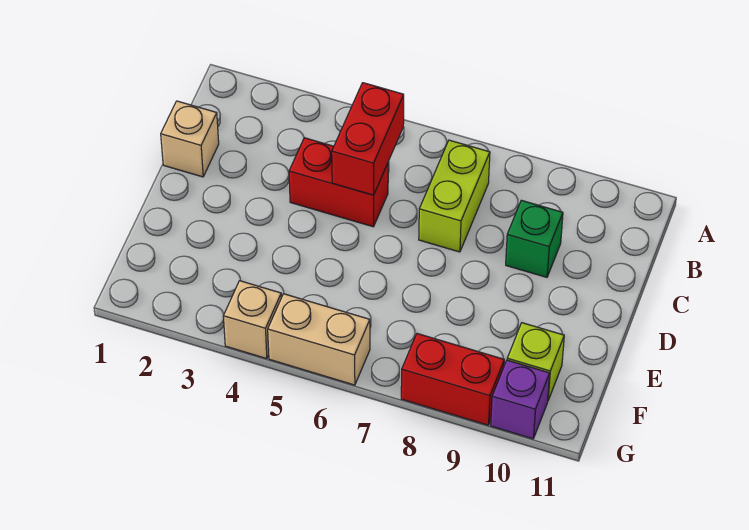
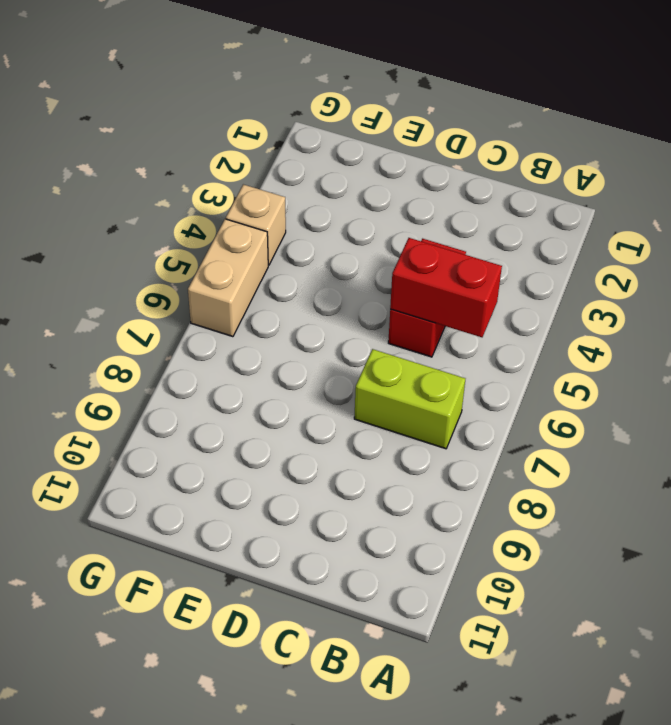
none -> tan 1x1 brick [161,101,219,177]
none -> green 1x1 brick [506,200,563,277]

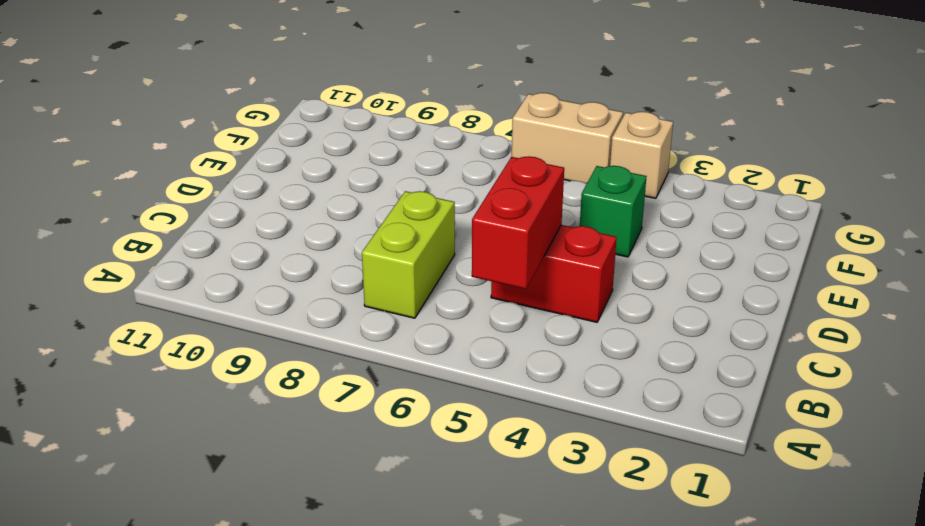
green 1x1 brick [580,166,647,257] -> green 1x1 brick moved to [506,200,563,277]
none -> tan 1x1 brick [161,101,219,177]
none -> lime 1x1 brick [507,323,564,400]

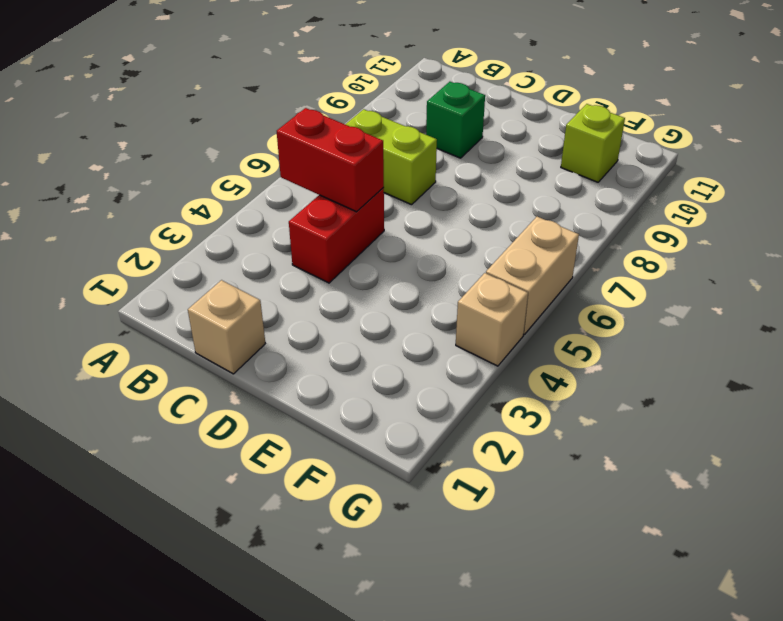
none -> red 1x2 brick [401,334,504,425]
none -> purple 1x1 brick [491,360,550,439]

